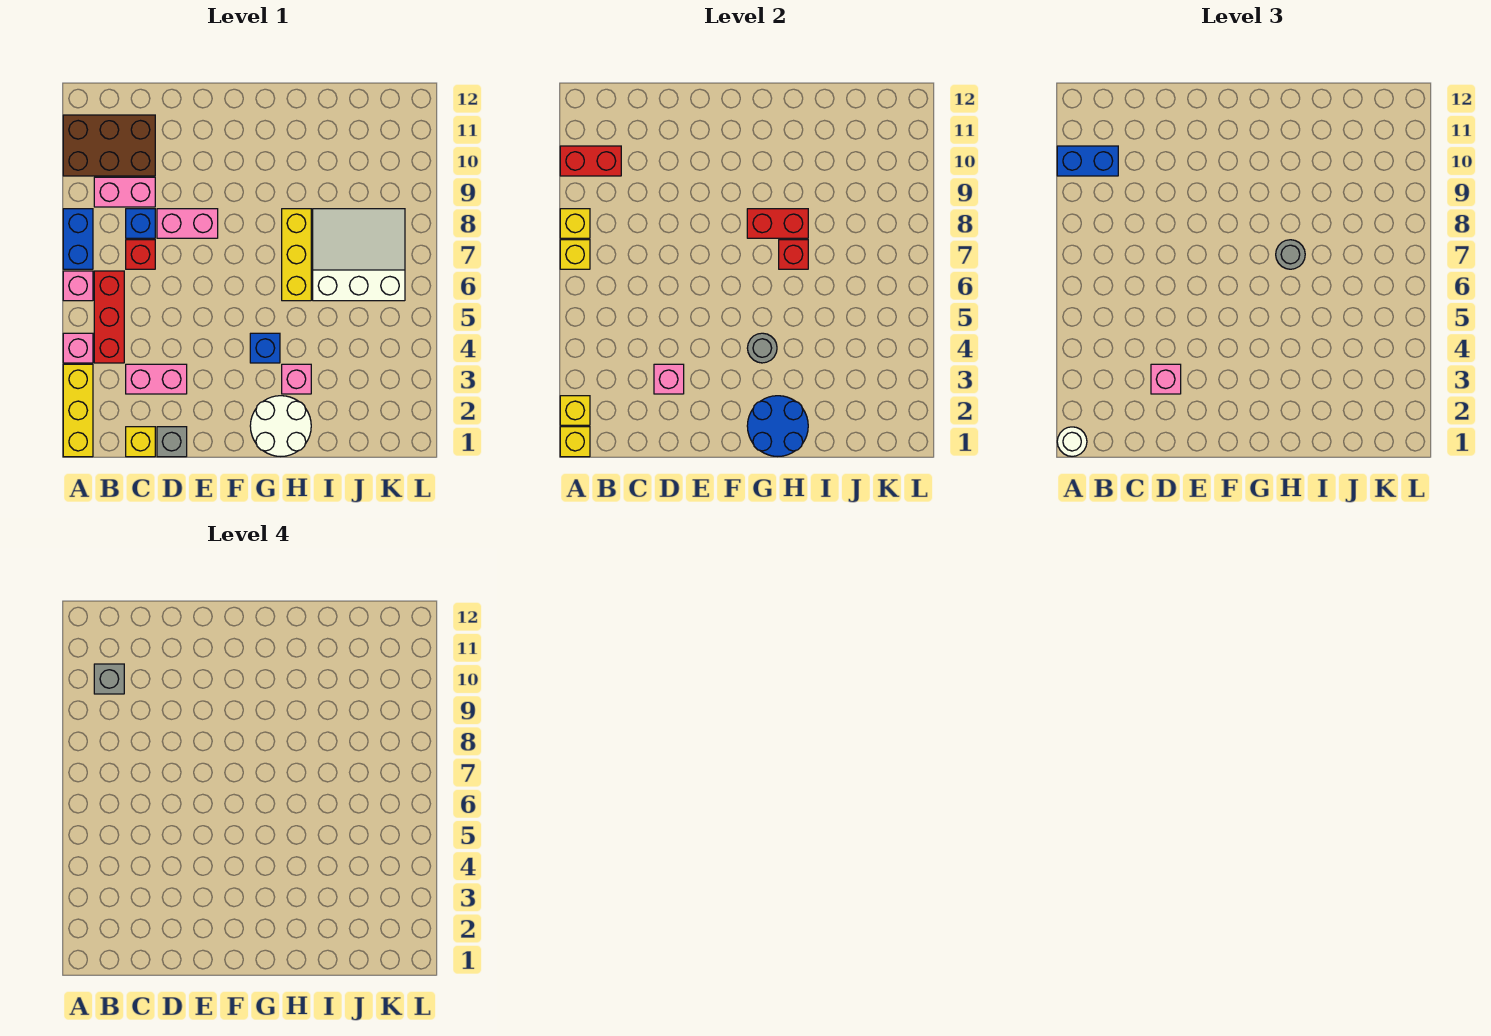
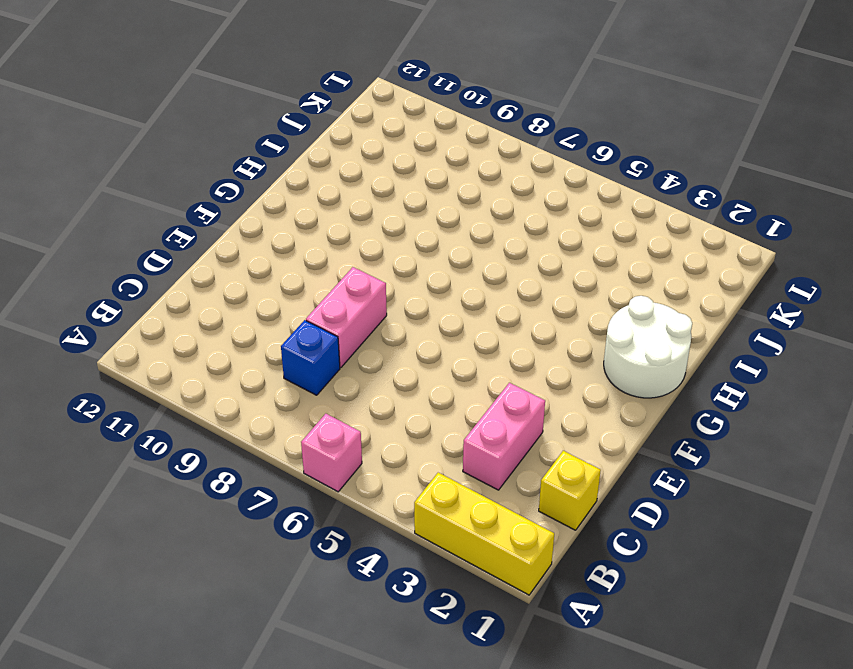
none -> pink 1x1 brick [63,333,93,363]
none -> blue 1x2 brick [63,209,93,269]
none -> brown 2x3 brick [63,115,155,176]
none -> red 1x3 brick [94,271,124,363]

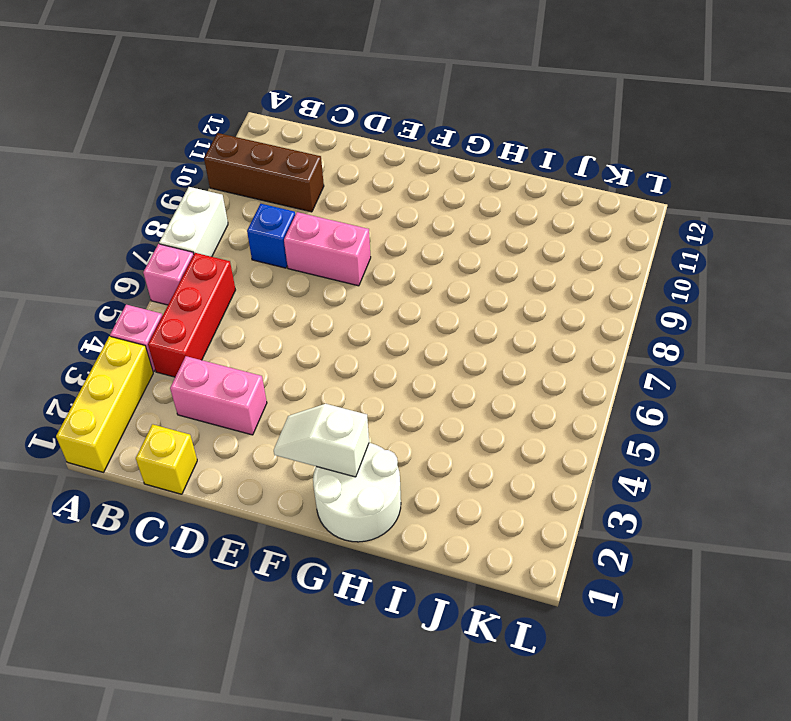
white 1x2 brick [159,187,228,257] -> blue 1x2 brick [63,209,93,269]
brown 1x3 brick [204,133,324,212] -> brown 2x3 brick [63,115,155,176]
white 1x2 slope [274,404,369,477] -> blue 2x2 round brick [747,396,808,456]
none -> pink 1x2 brick [94,177,155,207]
none -> red 1x1 brick [126,240,155,269]
none -> grey 1x1 brick [157,427,187,457]
none -> blue 1x1 brick [250,333,280,363]

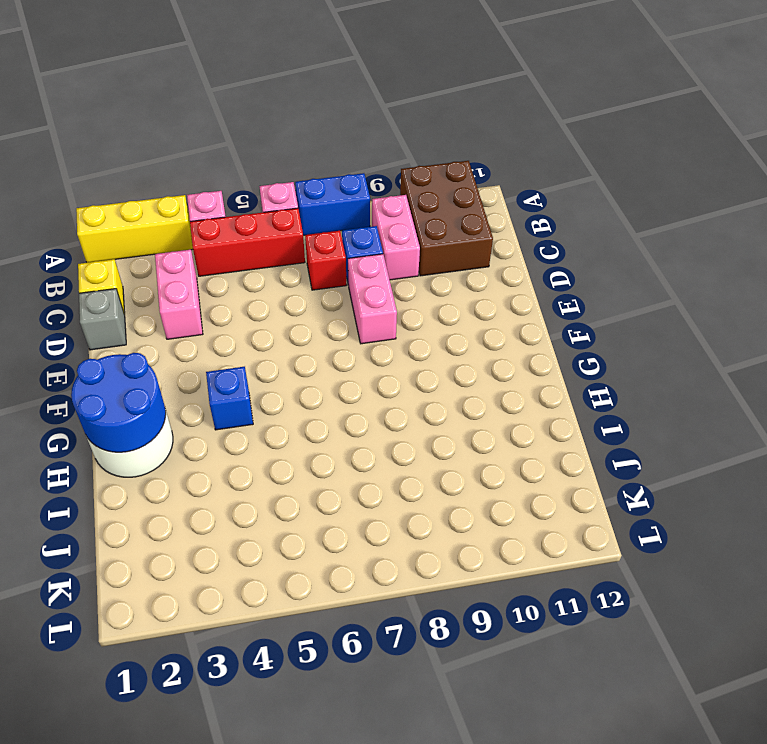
none -> pink 1x1 brick [282,364,311,394]
none -> yellow 1x3 brick [282,209,311,301]
none -> white 3x3 slope [313,209,405,301]
none -> yellow 1x1 brick [560,427,590,457]

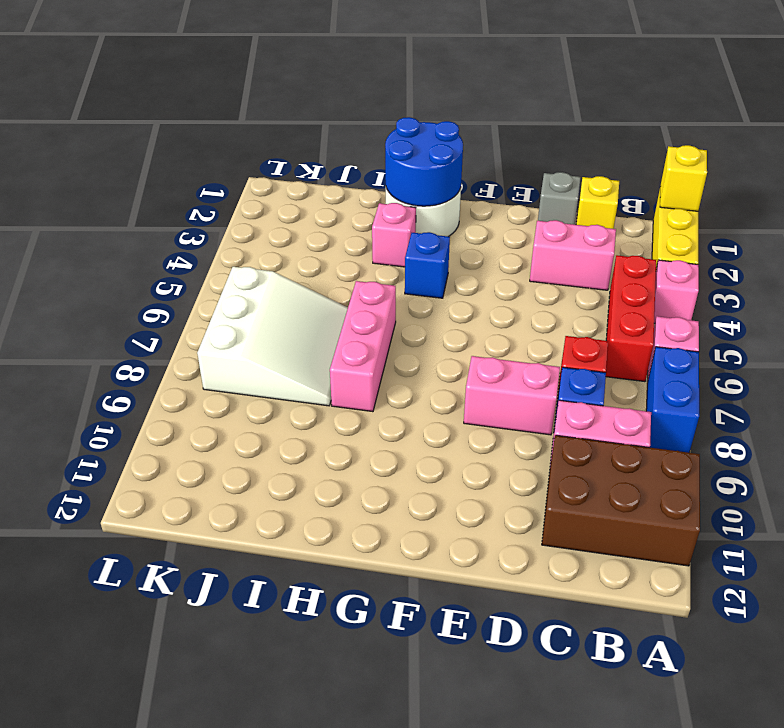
pink 1x3 brick [330,281,396,412] -> yellow 1x3 brick [282,209,311,301]
white 3x3 slope [197,267,348,406] -> white 3x3 slope turned to [313,209,405,301]
none -> yellow 1x1 brick [560,396,590,425]
none -> yellow 1x1 brick [560,240,590,269]
none -> yellow 1x1 brick [560,209,590,238]
none -> red 1x2 brick [560,146,621,176]

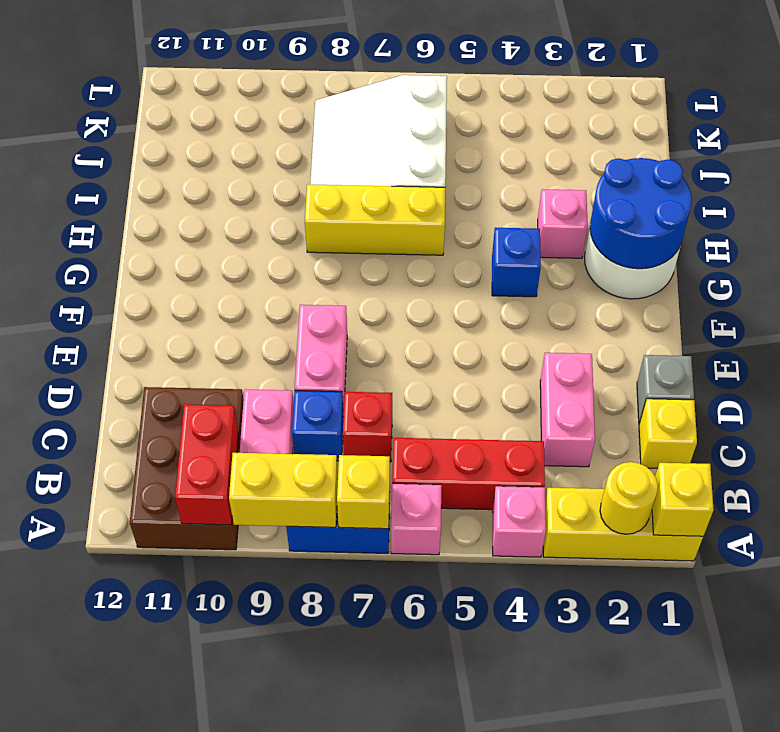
yellow 1x1 round brick [600,462,658,534] -> yellow 1x1 brick [560,396,590,425]
yellow 1x2 brick [229,453,338,527] -> yellow 1x1 brick [560,209,590,238]
none -> pink 1x1 brick [654,364,684,394]
none -> grey 1x1 round brick [747,333,777,363]
none -> red 1x2 brick [747,209,808,238]
none -> red 1x1 brick [779,240,808,269]

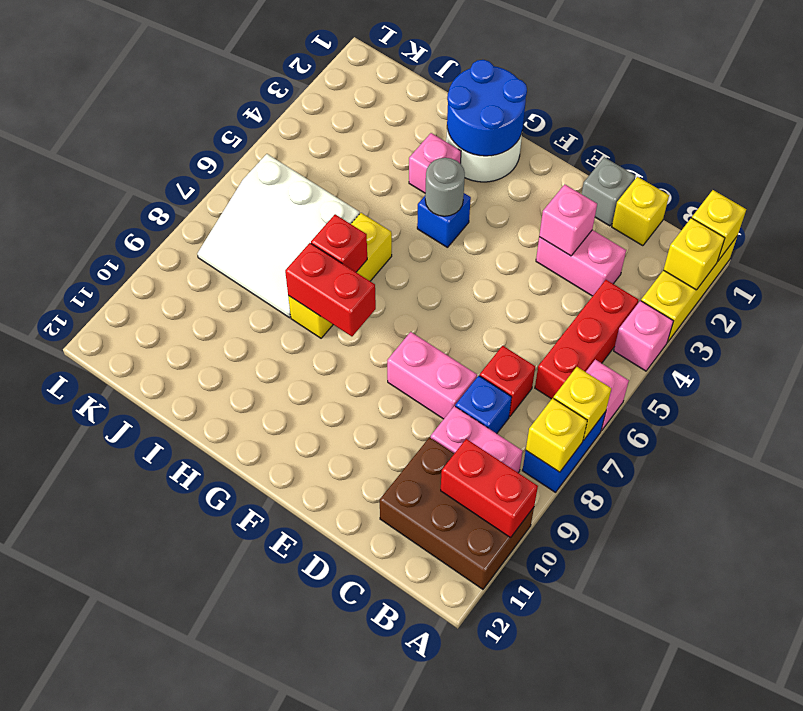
none -> white 1x1 round brick [1057,427,1087,456]
none -> blue 1x2 brick [1057,146,1118,176]
none -> pink 1x1 brick [1151,364,1181,394]
none -> grey 1x1 round brick [1276,240,1305,269]

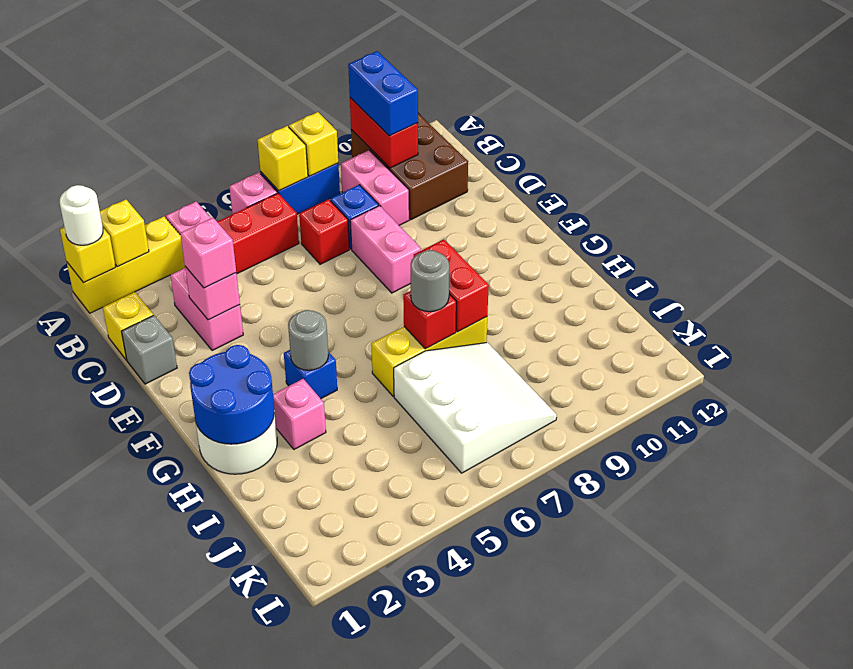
none -> grey 1x1 brick [94,664,124,694]

